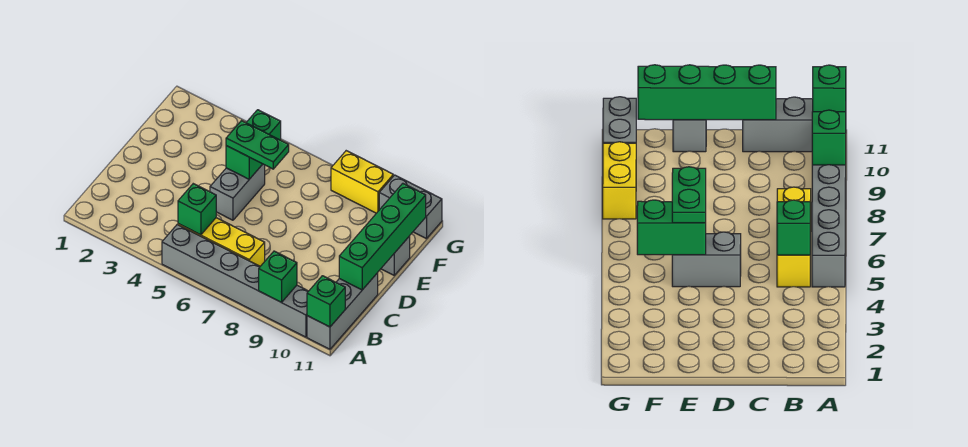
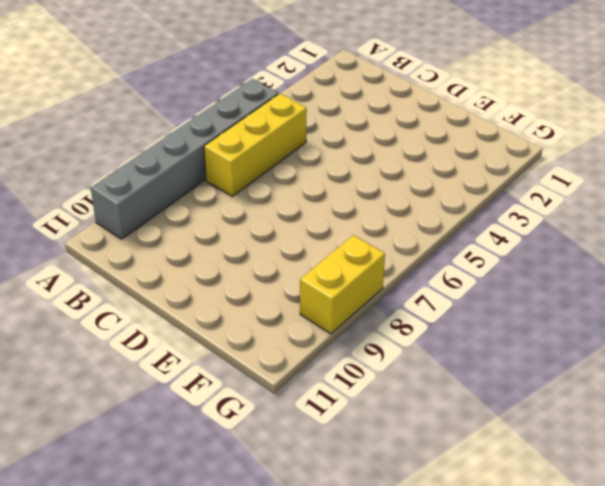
none -> grey 1x3 brick [307,273,378,349]
none -> grey 1x2 brick [210,164,265,220]
none -> grey 1x1 brick [381,236,410,275]

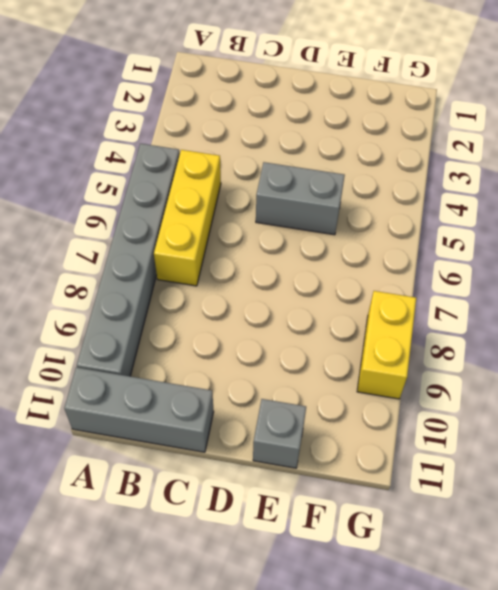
none -> grey 1x2 brick [379,175,442,239]
none -> green 1x1 brick [259,251,297,302]
none -> green 1x1 brick [307,276,345,327]

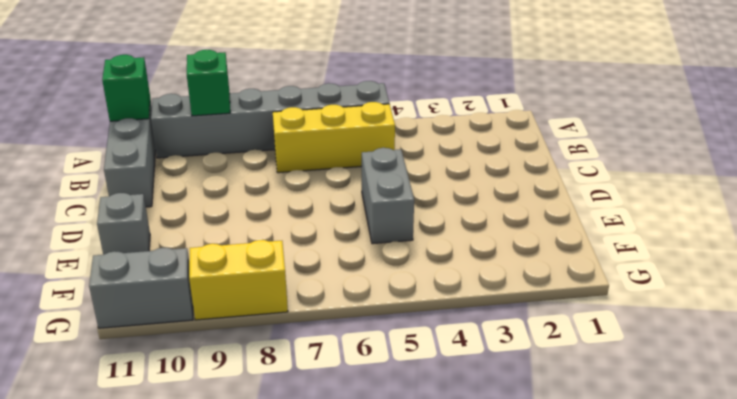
none -> green 1x1 brick [178,184,216,235]
none -> green 1x4 brick [339,183,426,290]
none -> green 1x2 brick [226,110,281,179]

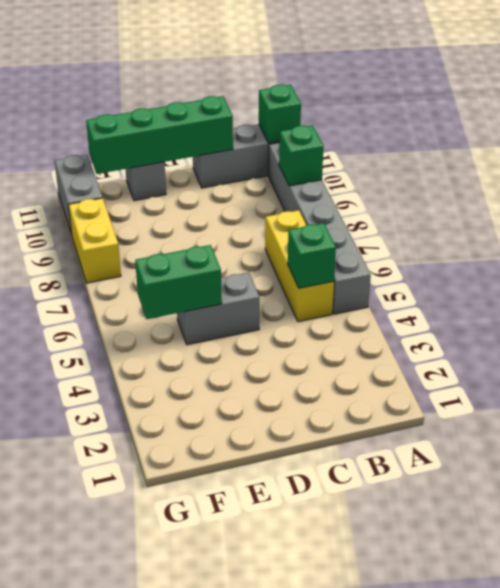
none -> green 1x2 plate [226,121,289,169]

